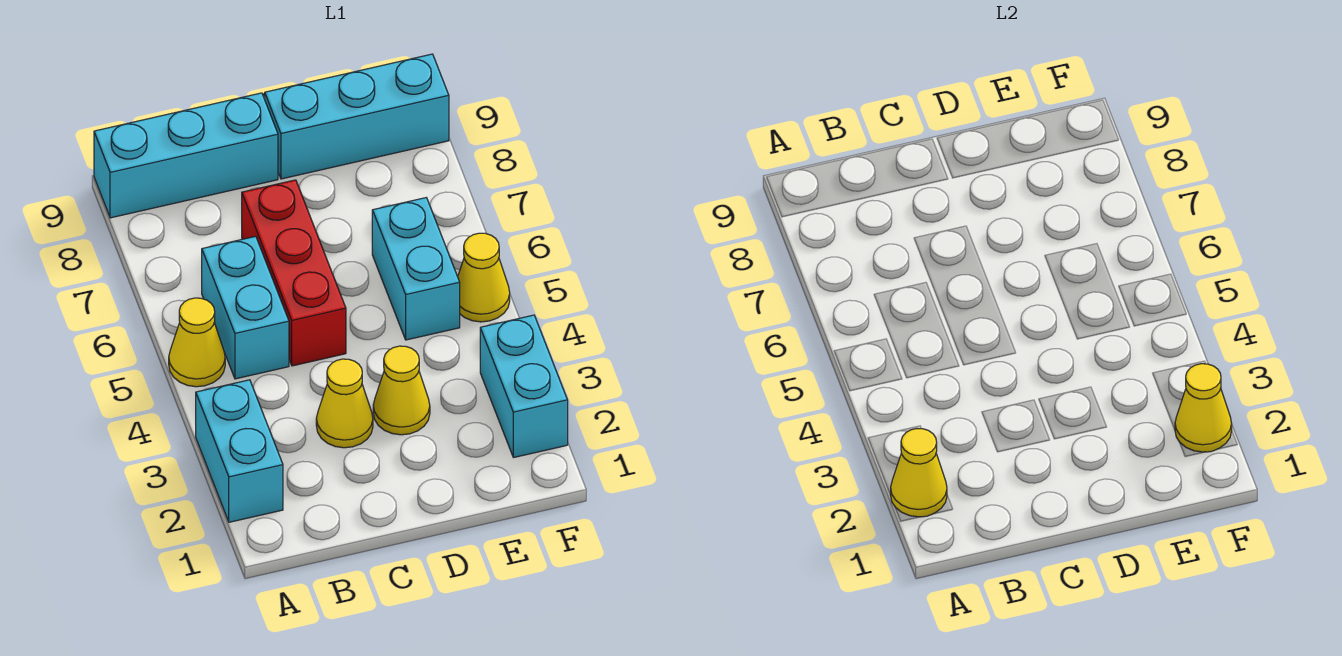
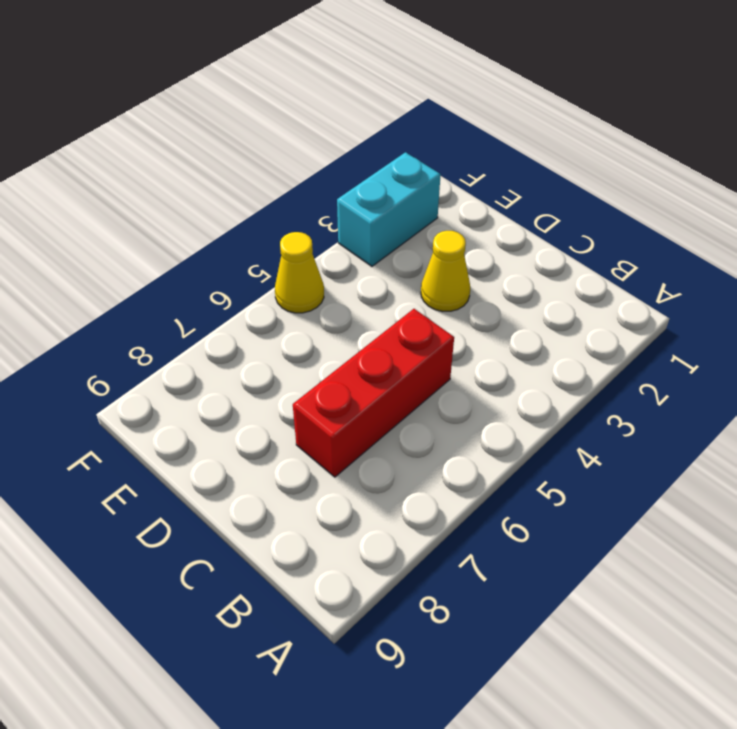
none -> cyan 1x2 brick [196,380,283,522]
none -> yellow 1x1 cone [169,298,225,387]
none -> cyan 1x3 brick [94,93,278,218]

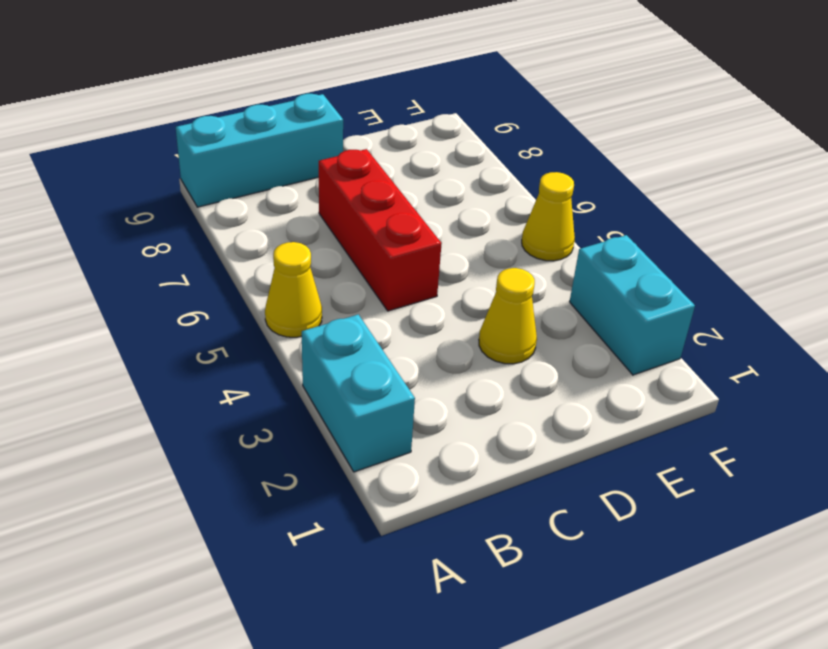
none -> cyan 1x2 brick [202,236,289,379]
none -> yellow 1x1 cone [316,359,373,448]
none -> cyan 1x3 brick [265,54,449,179]

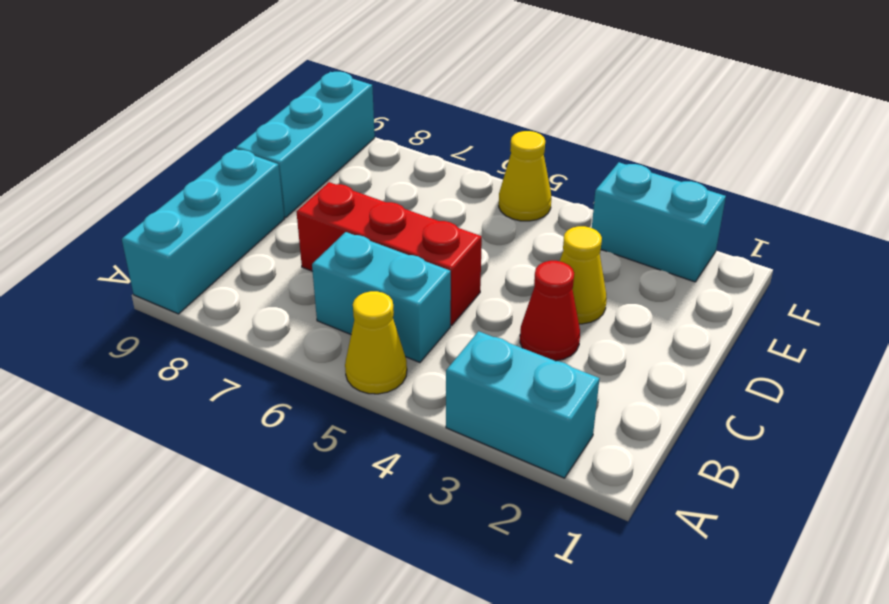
red 1x1 cone [520,261,580,361] -> yellow 1x1 cone [316,359,373,448]
none -> cyan 1x2 brick [372,198,460,340]
none -> yellow 1x1 cone [890,429,947,517]
none -> yellow 1x1 cone [1175,364,1232,452]

